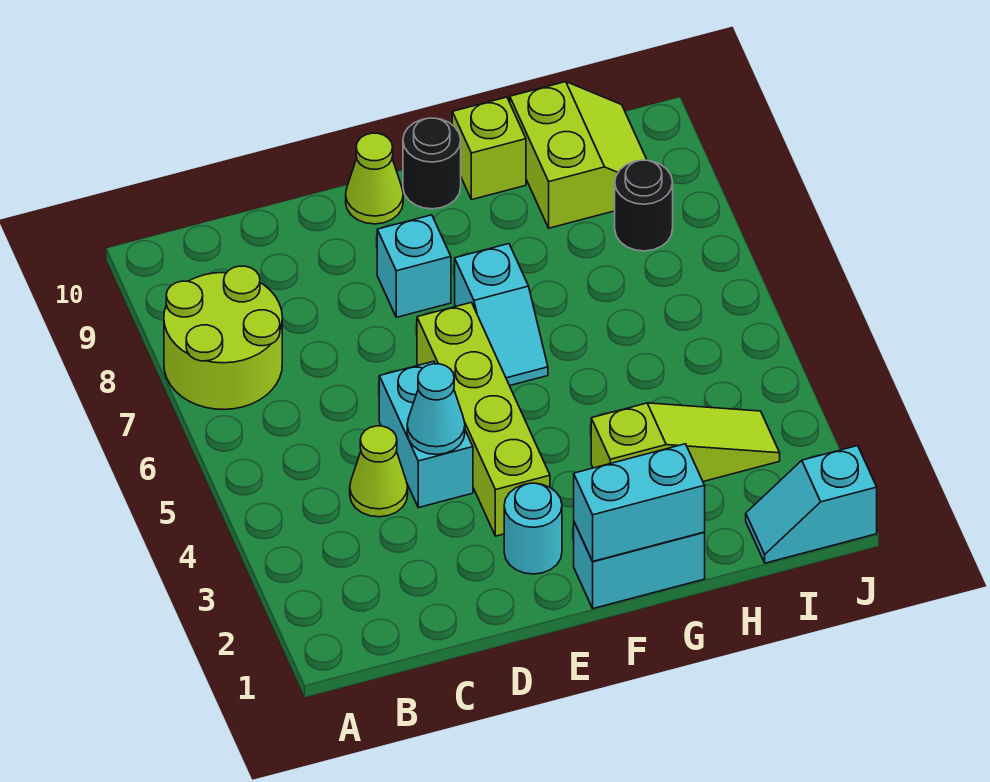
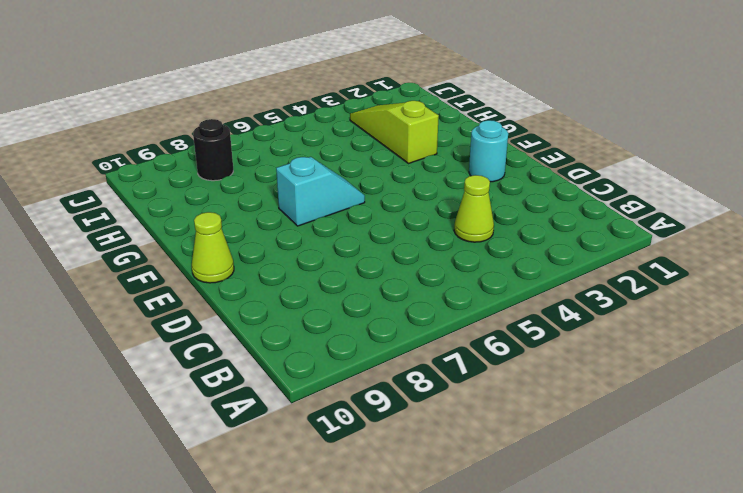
none -> lime 2x2 round brick [164,266,282,410]
none -> cyan 1x2 brick [379,361,473,508]
none -> lime 1x4 brick [417,302,550,536]

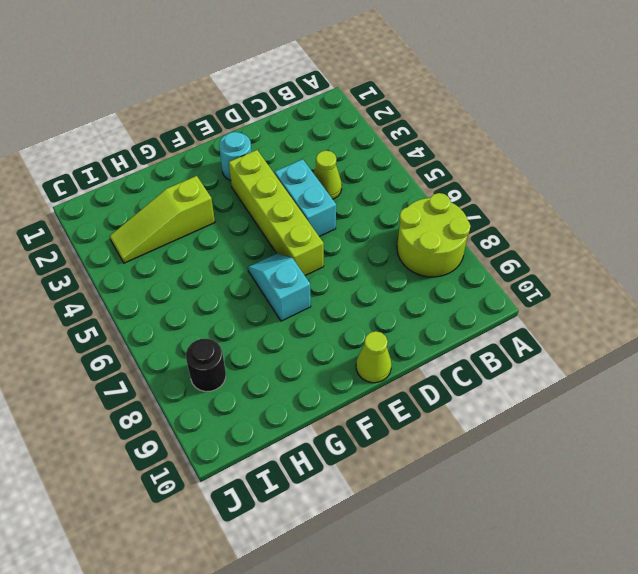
none -> cyan 1x1 brick [377,215,451,317]
none -> cyan 1x2 brick [574,522,705,608]
none -> black 1x1 round brick [403,118,461,209]

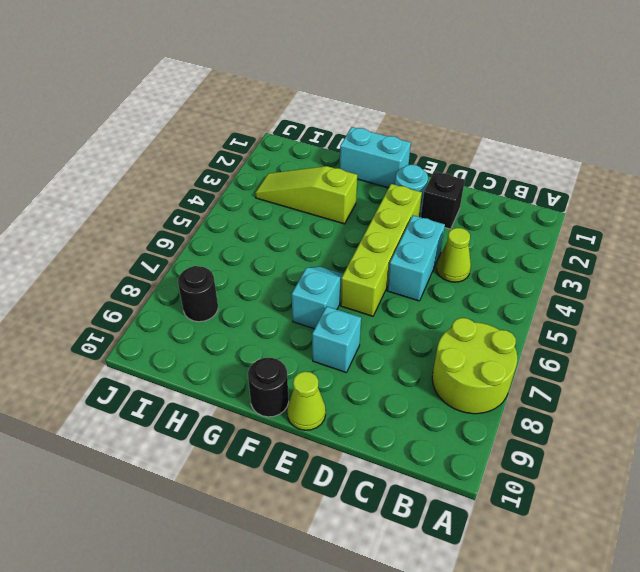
black 1x1 brick [421,171,465,229] -> none
none -> lime 1x1 brick [452,97,526,200]
none -> lime 2x2 slope [510,82,647,228]
none -> cyan 1x2 slope [746,446,877,563]

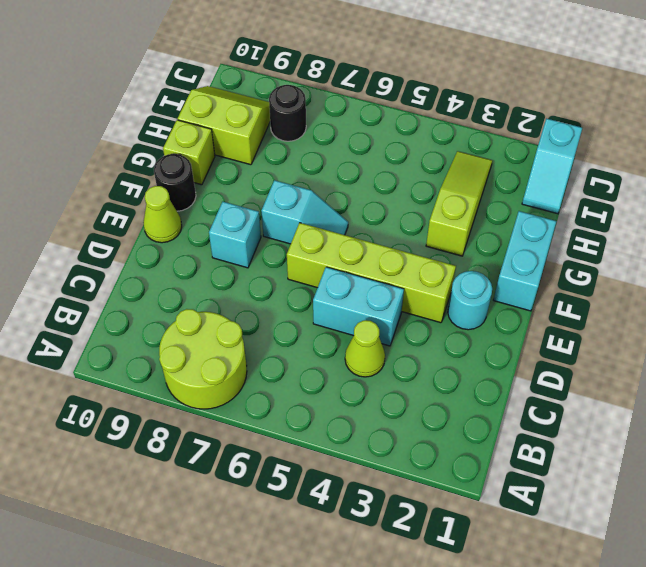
none -> cyan 1x1 cone [407,364,465,455]
none -> cyan 1x2 brick [574,444,705,561]

